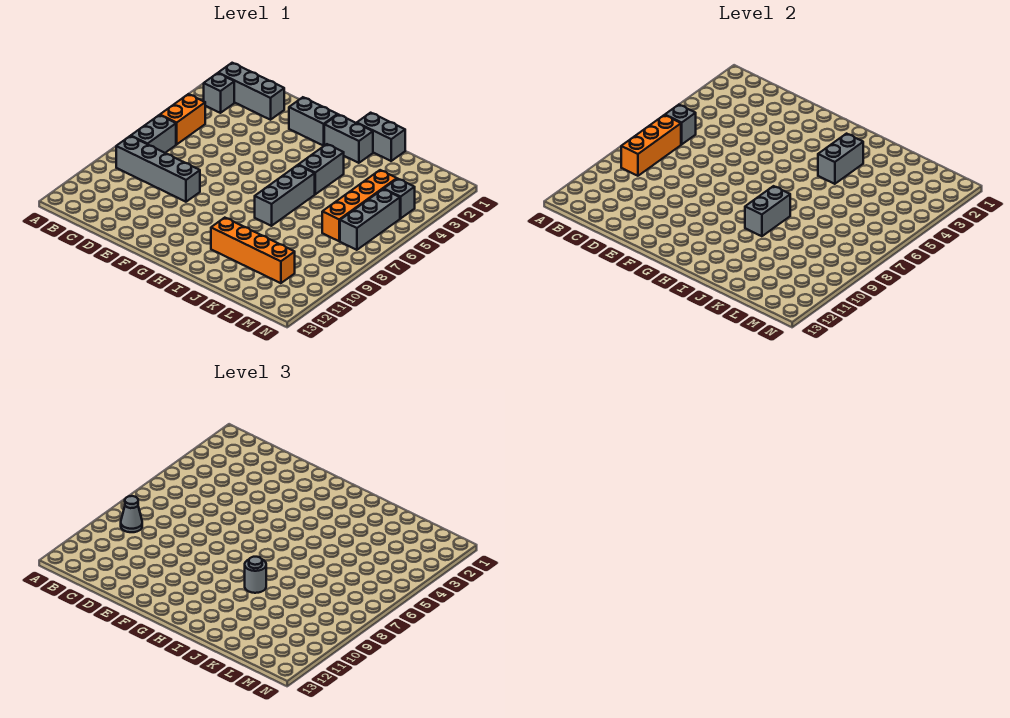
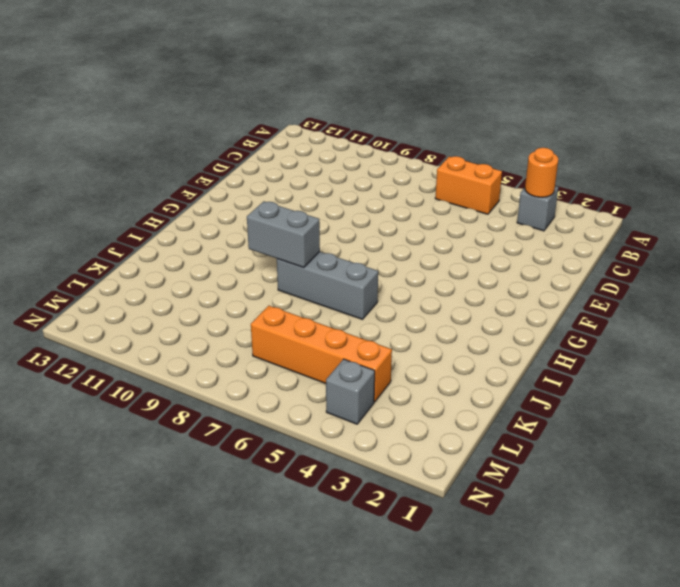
orange 1x1 round brick [525,148,558,197] -> none
none -> grey 1x3 brick [218,63,284,120]
none -> grey 1x2 brick [131,115,176,153]
none -> grey 1x4 brick [116,136,200,202]

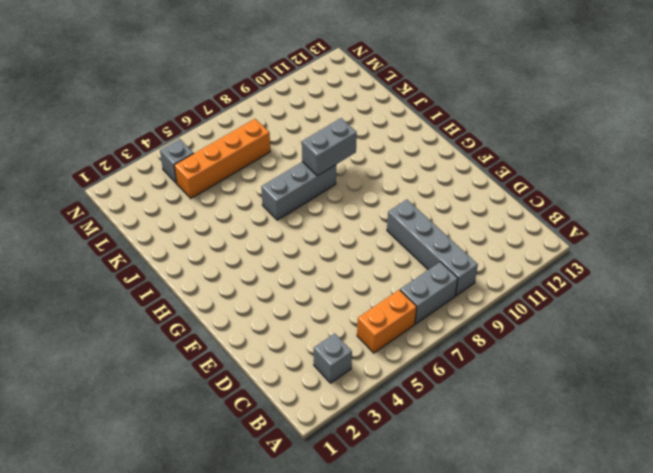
none -> grey 1x3 brick [218,63,284,120]
none -> grey 1x2 brick [289,97,337,146]
none -> grey 1x2 brick [324,114,373,163]

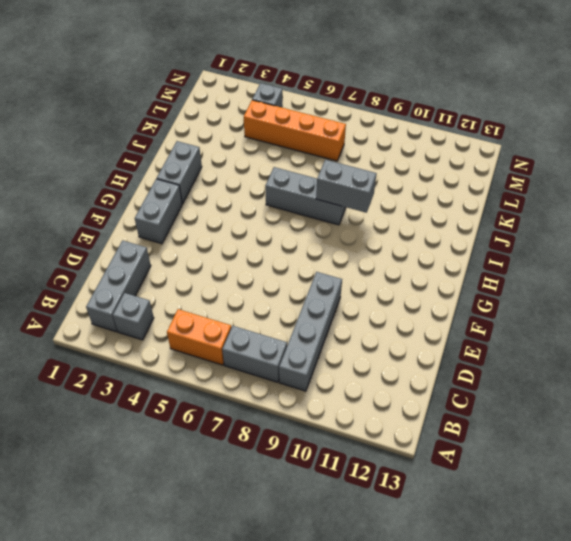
none -> grey 1x2 brick [357,113,405,161]
none -> grey 1x2 brick [299,144,344,194]
none -> orange 1x4 brick [211,218,295,283]

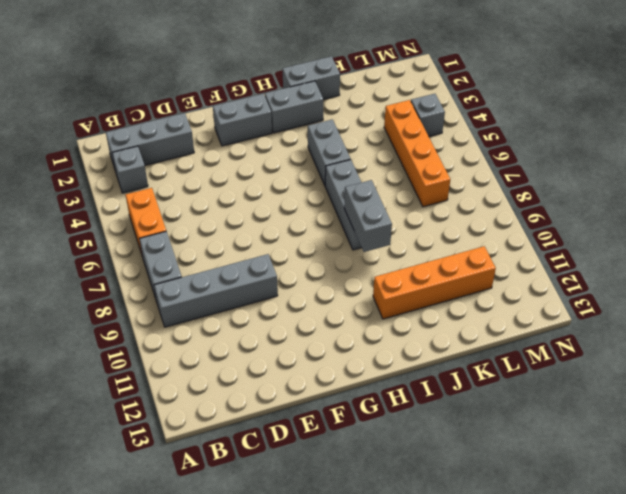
none -> grey 1x3 brick [340,189,400,250]
none -> grey 1x1 brick [665,105,696,144]
none -> orange 1x3 brick [621,115,681,176]

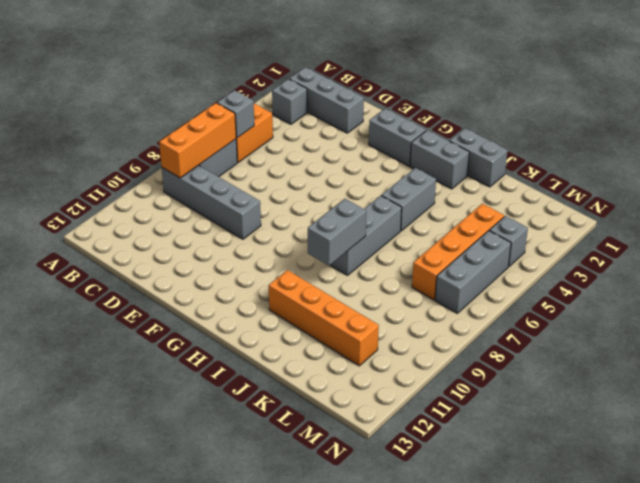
none -> grey 1x2 brick [818,134,863,184]
none -> grey 1x1 cone [121,496,142,532]
none -> grey 1x1 round brick [245,557,266,593]

